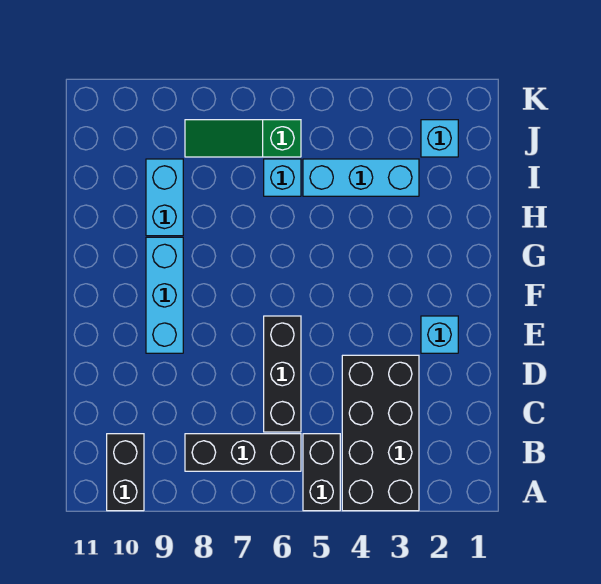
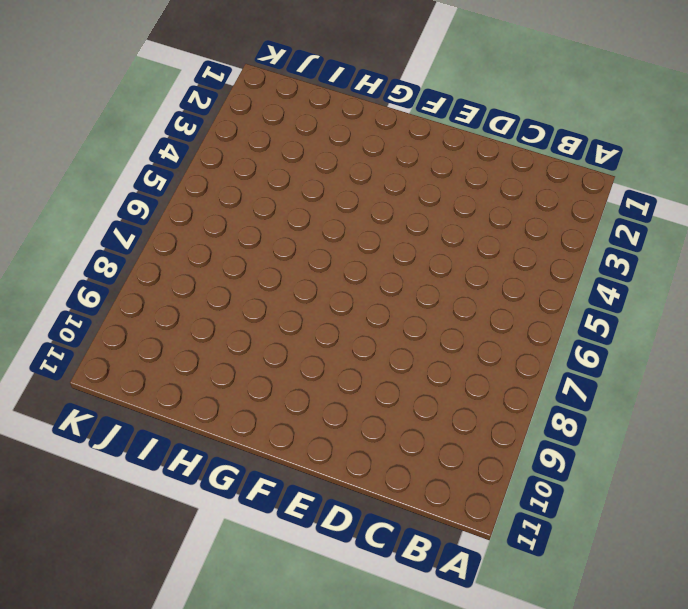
none -> black 2x4 brick [342,355,419,511]
none -> black 1x2 brick [303,434,340,511]
none -> black 1x2 brick [107,434,144,511]

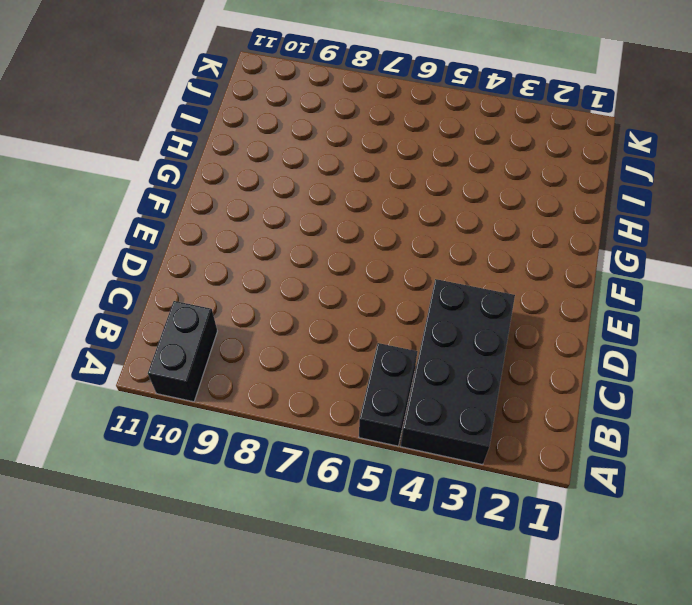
none -> black 1x3 brick [185,434,301,471]
none -> black 1x3 brick [264,316,301,432]
none -> cyan 1x1 brick [421,316,458,353]

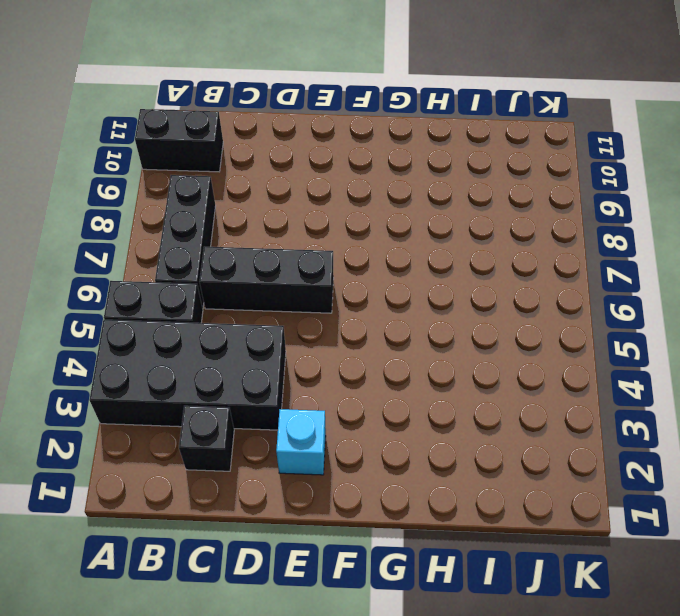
black 1x1 brick [179,406,234,471] -> none
none -> cyan 1x3 brick [146,237,183,353]
none -> cyan 1x2 brick [146,159,183,236]
none -> cyan 1x3 brick [303,159,419,196]

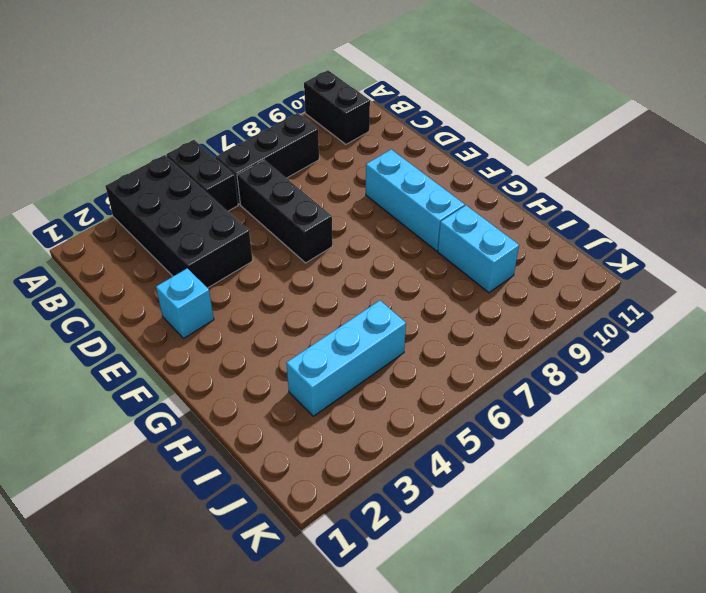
none -> cyan 1x1 brick [264,159,301,196]
none -> cyan 1x1 brick [421,120,458,157]
none -> green 1x3 slope [185,120,301,157]

